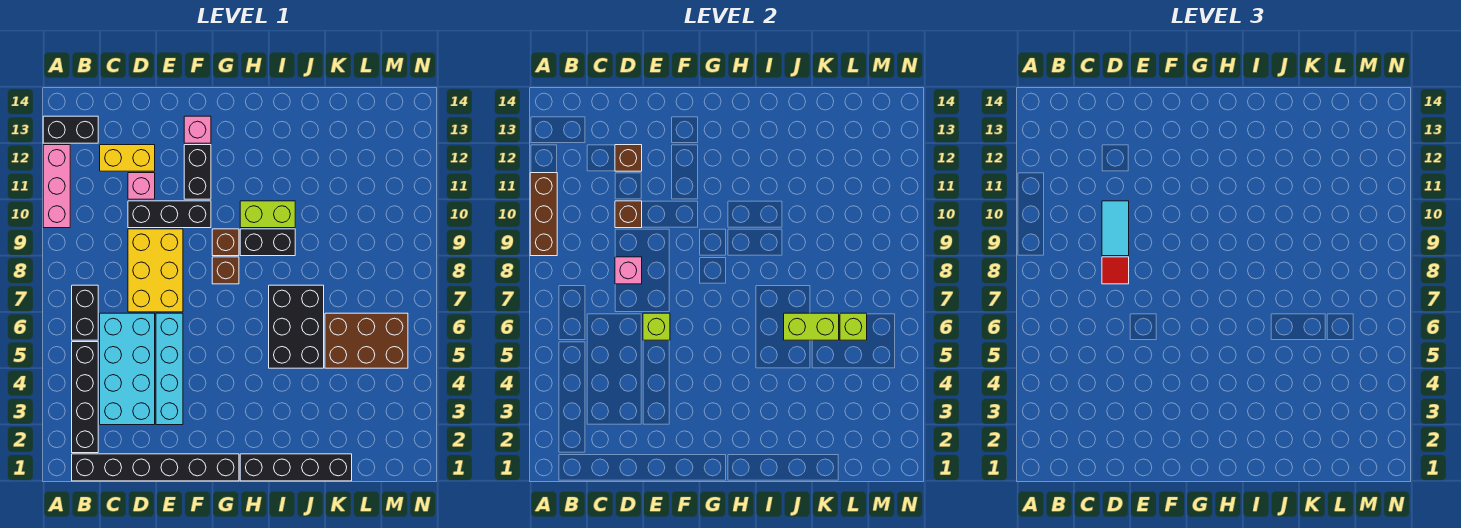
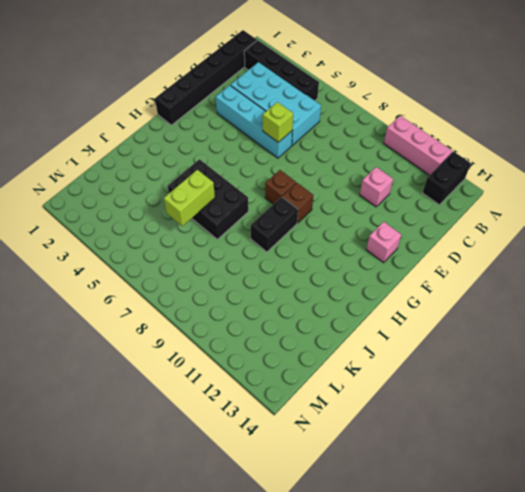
none -> black 1x2 brick [72,285,98,340]
none -> yellow 1x2 brick [100,145,155,171]
none -> yellow 2x3 brick [128,229,183,312]

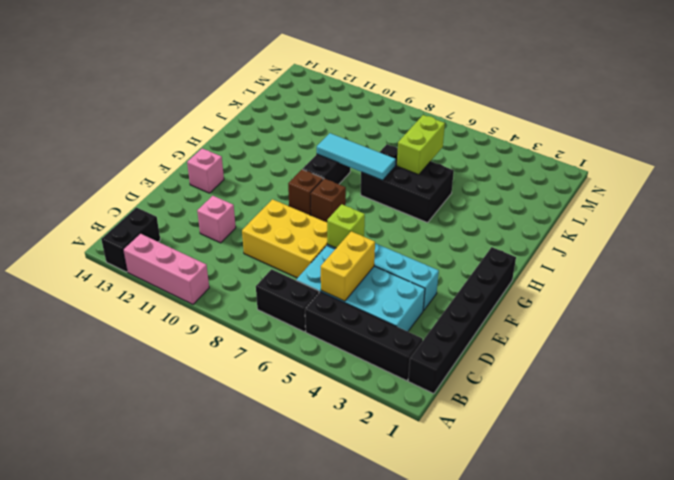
yellow 1x2 brick [321,231,375,301] -> yellow 1x2 brick moved to [100,145,155,171]
cyan 1x3 tile [317,133,396,180] -> none
none -> black 1x3 brick [128,201,211,228]
none -> black 1x2 brick [184,145,211,199]
none -> black 1x4 brick [240,454,352,481]

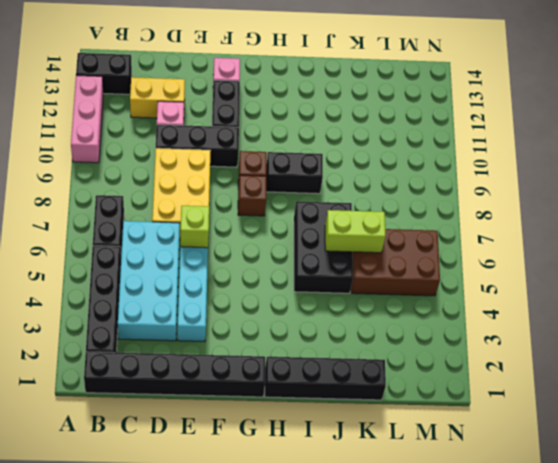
none -> lime 1x2 brick [240,201,295,228]
none -> brown 1x3 brick [530,173,557,256]
none -> pink 1x1 brick [615,257,642,284]

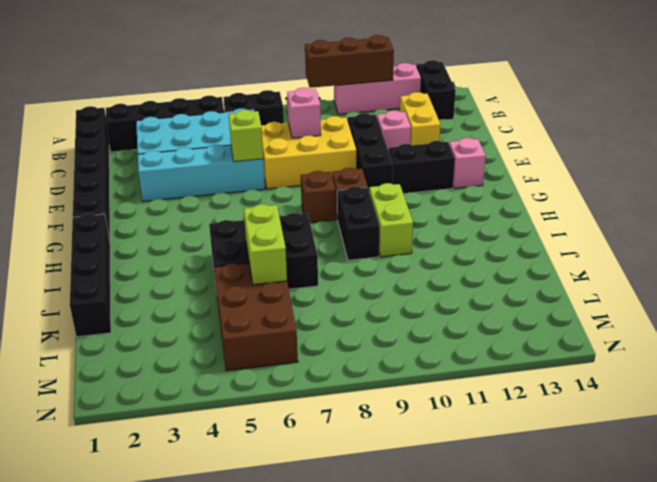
none -> brown 1x1 brick [615,201,642,228]
none -> brown 1x1 brick [615,145,642,171]
none -> lime 1x1 brick [840,313,867,340]

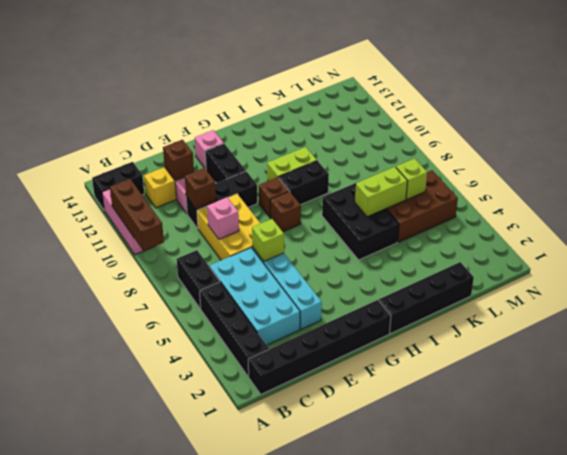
none -> red 1x1 tile [1102,257,1129,284]
none -> cyan 1x2 tile [1102,201,1129,256]

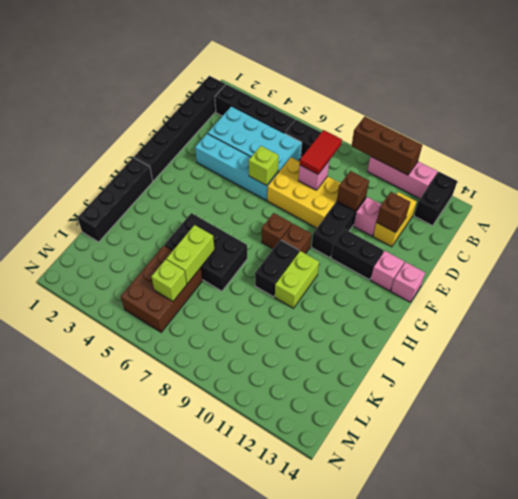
red 1x2 tile [300,130,342,174] -> red 1x1 tile [1102,257,1129,284]
pink 1x1 brick [391,262,425,302] -> none
none -> cyan 1x2 tile [1102,201,1129,256]

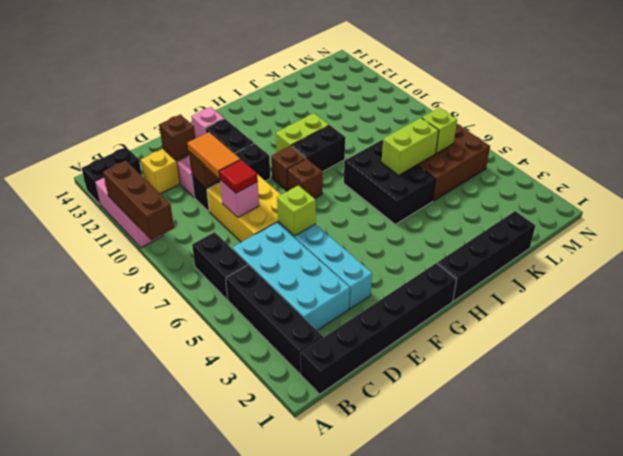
orange 1x2 tile [188,132,240,178] -> cyan 1x2 tile [1102,201,1129,256]

